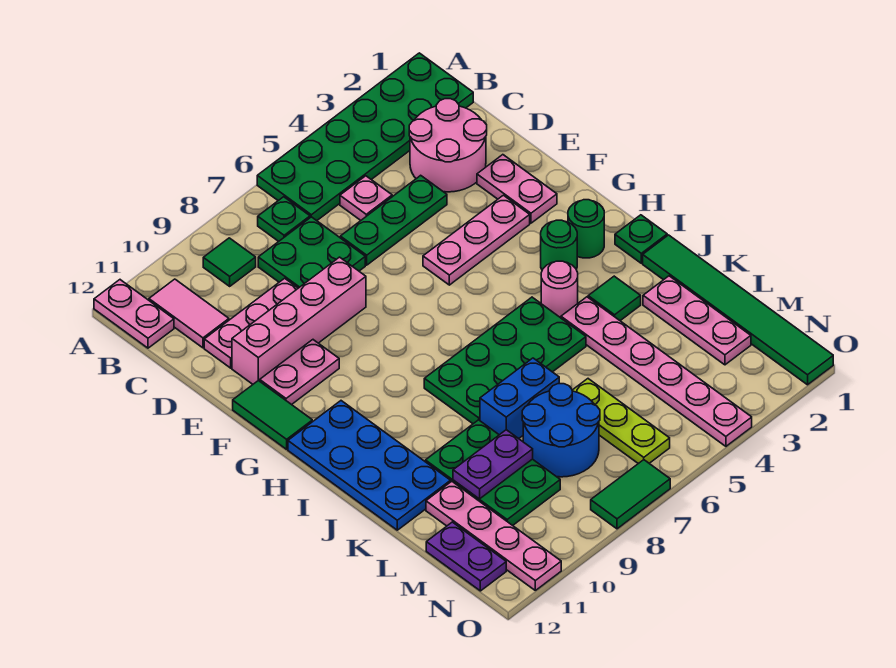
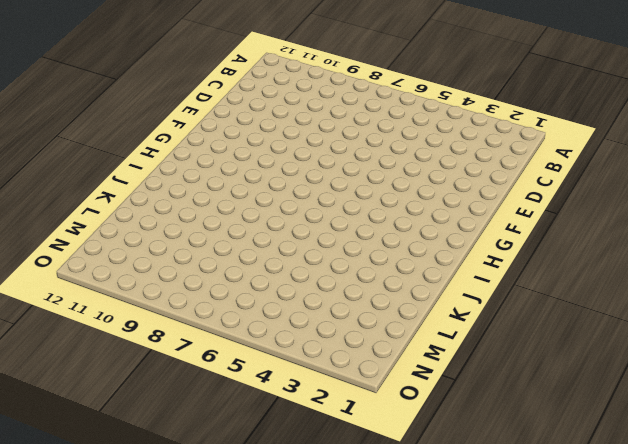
none -> green 2x6 plate [257,53,473,221]
none -> pink 1x2 plate [94,280,174,348]
none -> green 1x1 plate [258,197,310,241]
none -> green 1x1 tile [203,238,256,286]

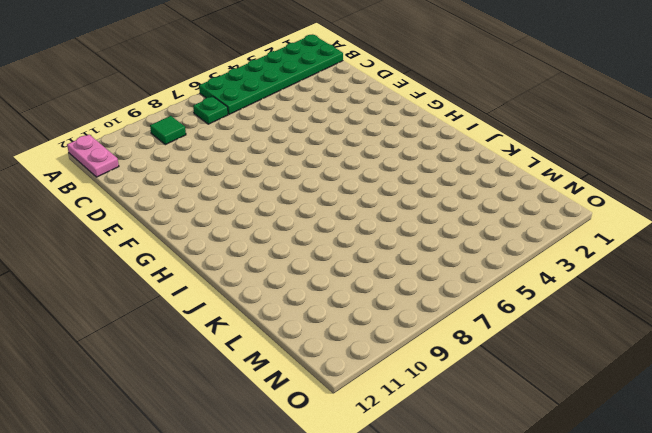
none -> pink 1x2 tile [149,279,229,348]
none -> pink 2x2 round brick [409,99,487,192]
none -> pink 1x1 plate [340,176,392,220]
none -> green 2x2 plate [258,217,365,288]

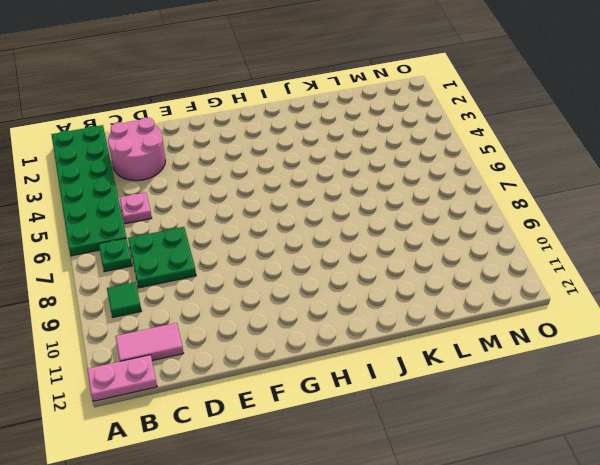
none -> green 1x3 plate [340,175,447,265]
none -> pink 1x3 plate [204,278,298,368]
none -> pink 1x2 plate [477,155,557,223]
none -> pink 1x4 brick [232,257,366,384]

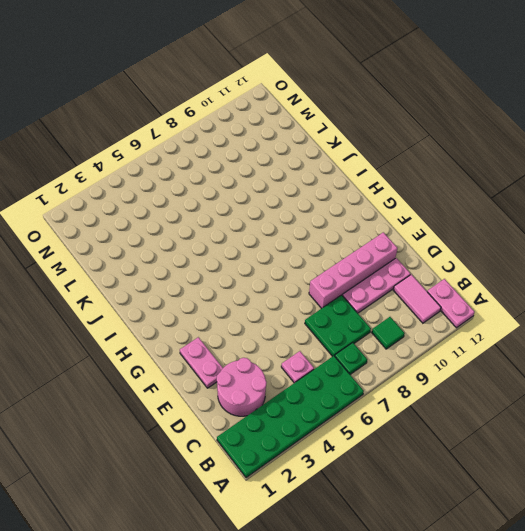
none -> green 1x3 plate [340,175,447,265]
none -> pink 1x3 plate [423,195,530,285]
none -> pink 1x2 plate [260,340,339,405]
none -> green 1x2 tile [233,380,312,449]

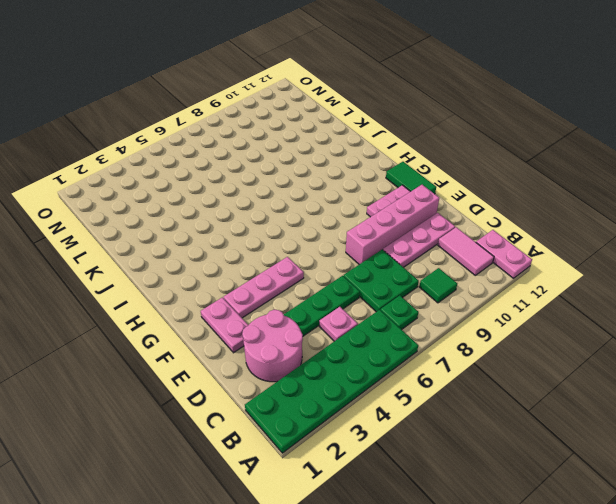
none -> green 1x1 round brick [568,200,604,258]
none -> green 1x1 round brick [541,220,577,270]
none -> blue 2x4 plate [288,401,451,530]
none -> green 1x1 plate [615,215,667,263]

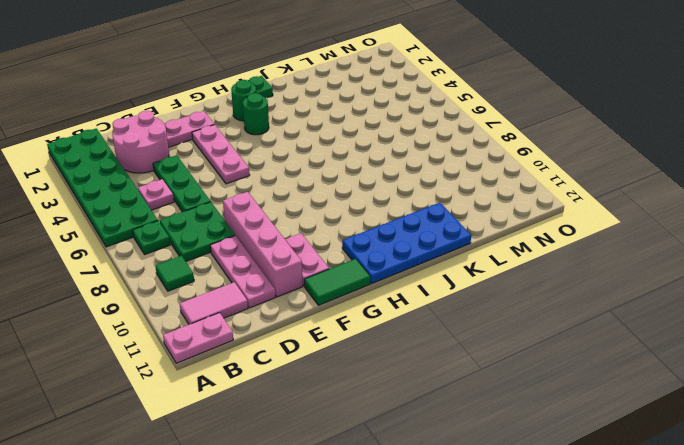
none -> pink 1x1 round brick [541,261,578,318]
none -> green 2x4 plate [424,297,586,424]
none -> green 1x6 tile [643,235,833,385]
none -> green 1x1 tile [588,276,641,321]

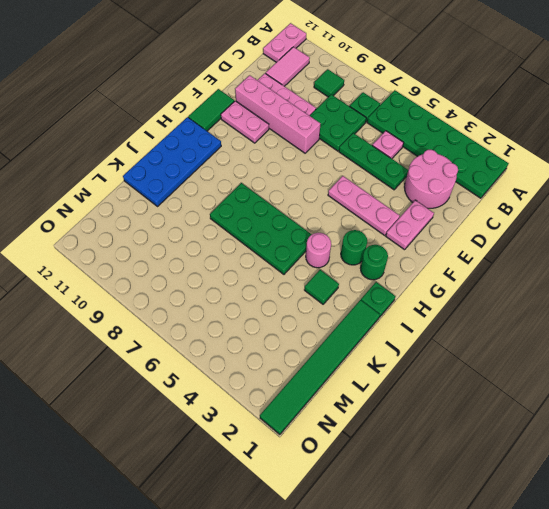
none -> pink 1x6 plate [561,297,752,446]
none -> pink 1x3 plate [643,276,751,365]
none -> blue 1x2 brick [480,358,559,439]
none -> green 2x3 plate [425,420,560,525]

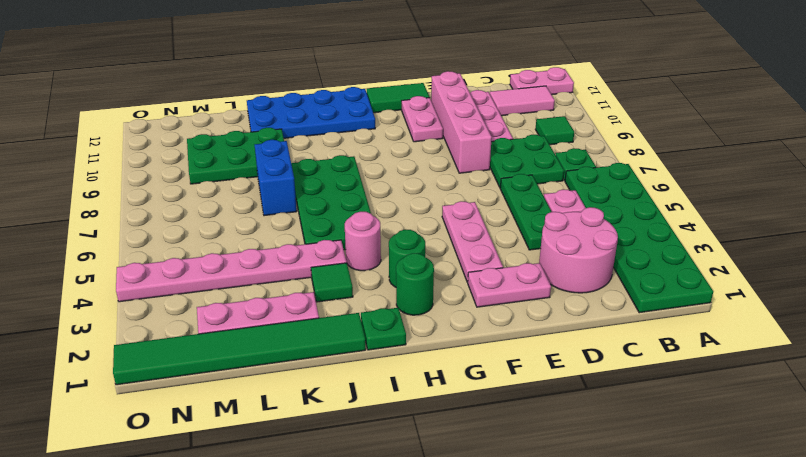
none -> lime 1x3 plate [572,379,670,464]
none -> blue 2x2 round brick [522,384,600,477]
none -> pink 1x4 plate [426,481,561,590]
none -> purple 1x2 plate [426,522,506,591]

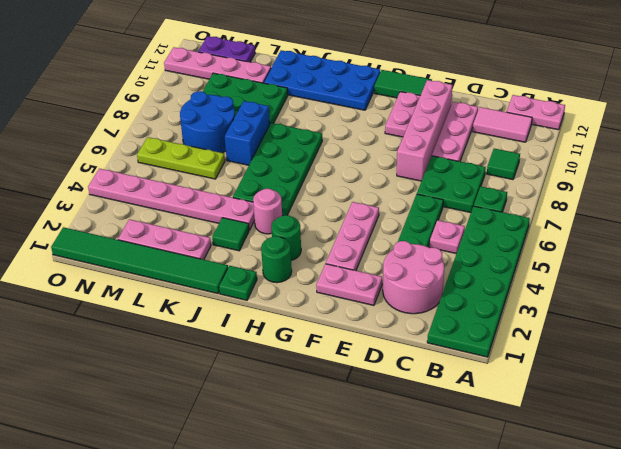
none -> green 1x2 tile [591,460,670,529]
none -> purple 1x2 plate [453,430,533,499]

